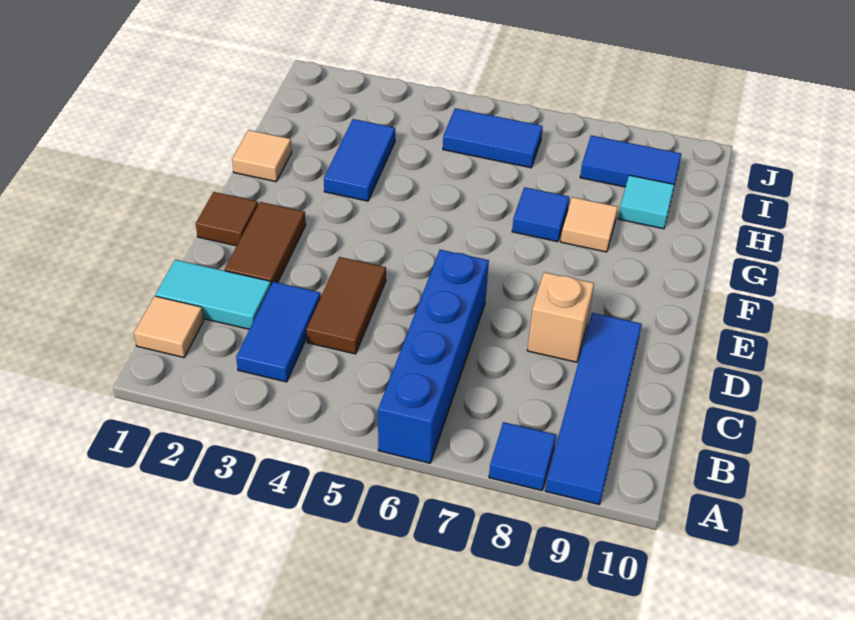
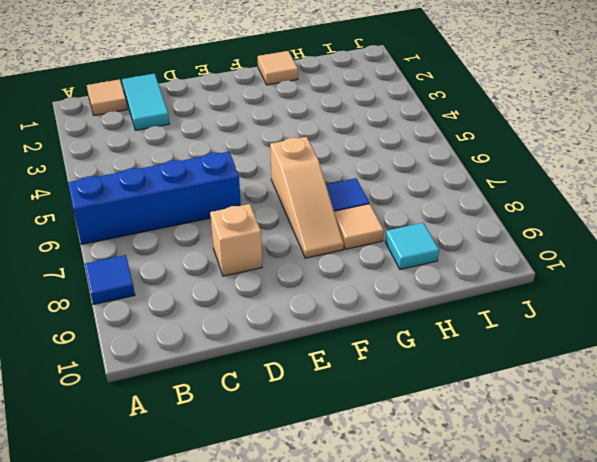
tan 1x3 slope [270,137,344,258] -> none
none -> blue 1x4 tile [545,313,642,504]
none -> blue 1x2 tile [236,282,321,382]
none -> brown 1x2 tile [306,257,386,354]

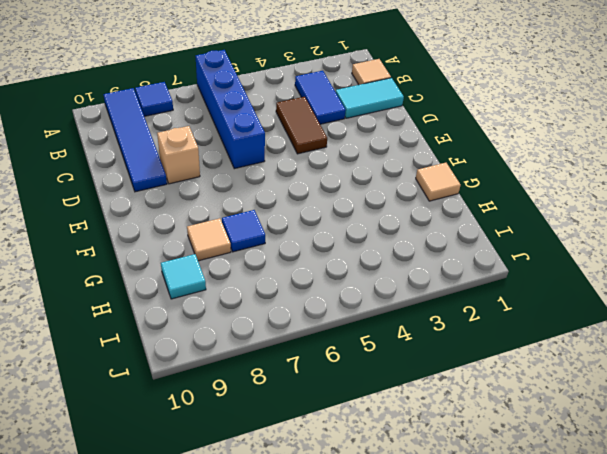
none -> brown 1x2 tile [225,202,306,285]
none -> brown 1x1 tile [196,192,258,246]
none -> blue 1x2 tile [324,119,395,201]

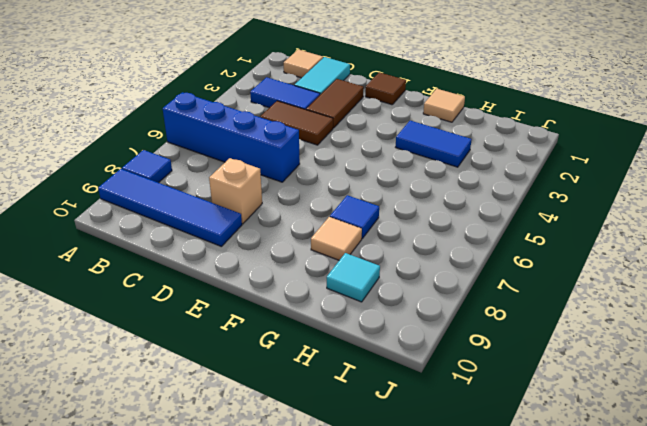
brown 1x2 tile [306,79,364,128] -> brown 1x2 tile turned to [225,202,306,285]
none -> blue 1x2 tile [443,108,543,168]
none -> blue 1x2 tile [580,135,681,187]

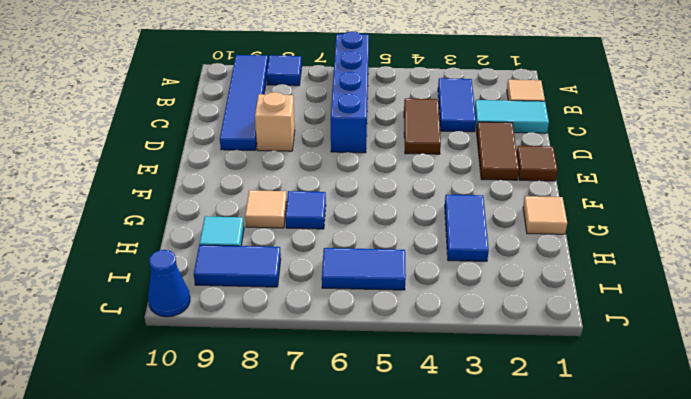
blue 1x1 cone [148,250,190,317] -> none

